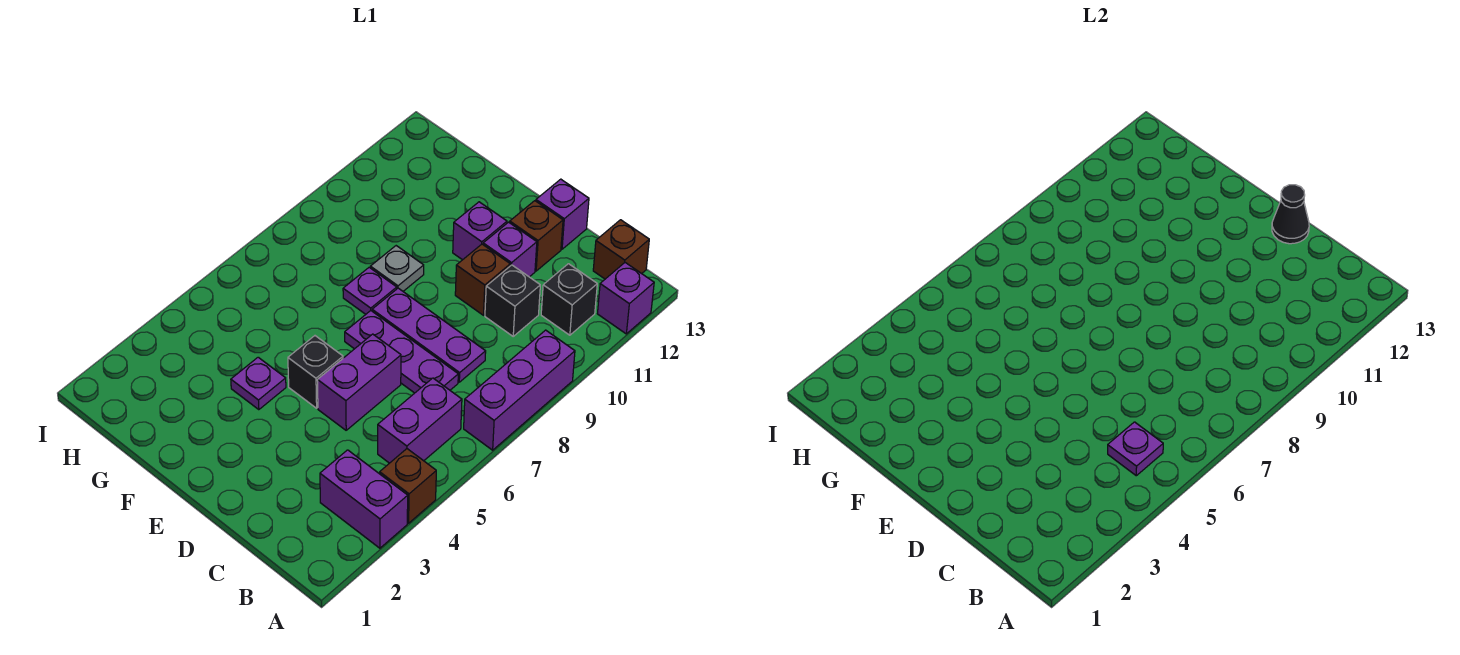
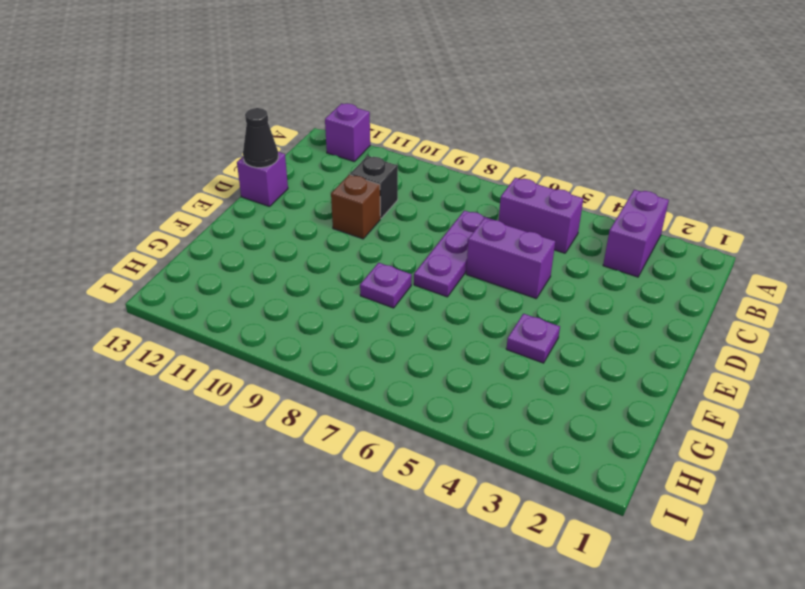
none -> brown 1x1 brick [380,449,436,523]
none -> purple 1x3 brick [464,330,575,450]
none -> black 1x1 brick [541,264,597,335]

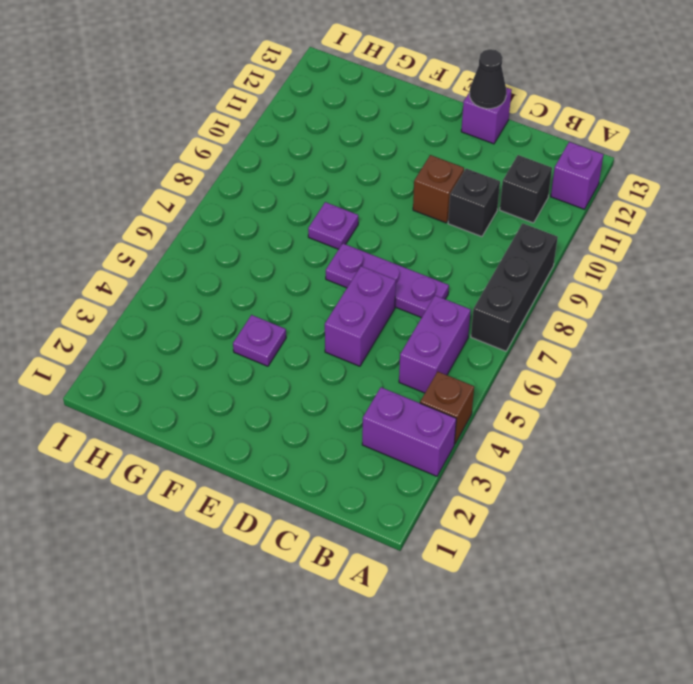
black 1x3 brick [471,223,558,351] -> purple 1x3 brick [464,330,575,450]
none -> brown 1x1 brick [593,220,649,279]
none -> purple 1x3 plate [372,288,486,382]
none -> purple 1x1 brick [483,222,537,277]

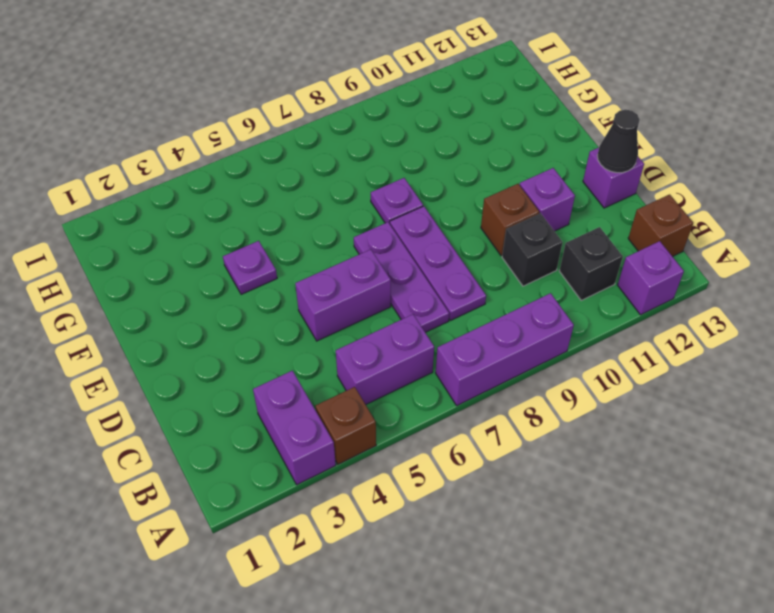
none -> brown 1x1 brick [510,201,563,271]
none -> black 1x1 brick [288,336,343,408]
none -> purple 1x1 brick [453,202,507,260]

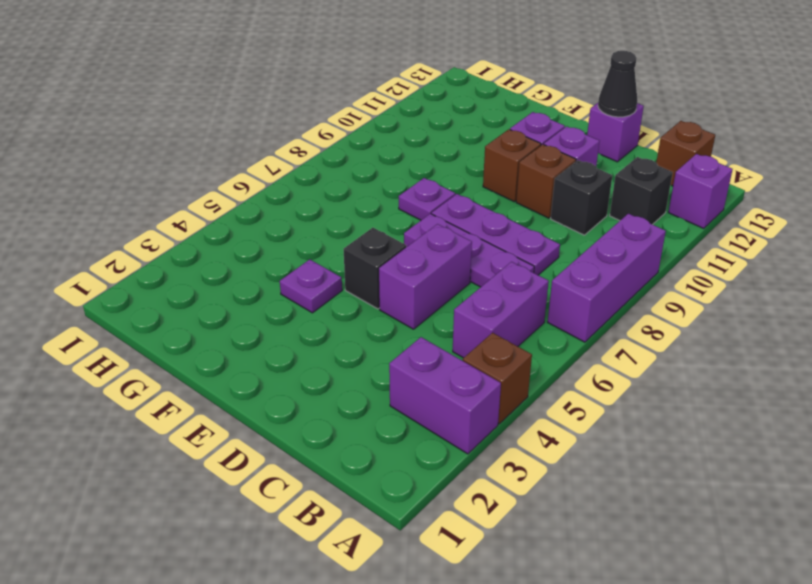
brown 1x1 brick [483,129,541,202] -> brown 1x1 brick moved to [510,201,563,271]
none -> grey 1x1 plate [370,246,424,291]
none -> purple 1x1 plate [1108,422,1163,476]

